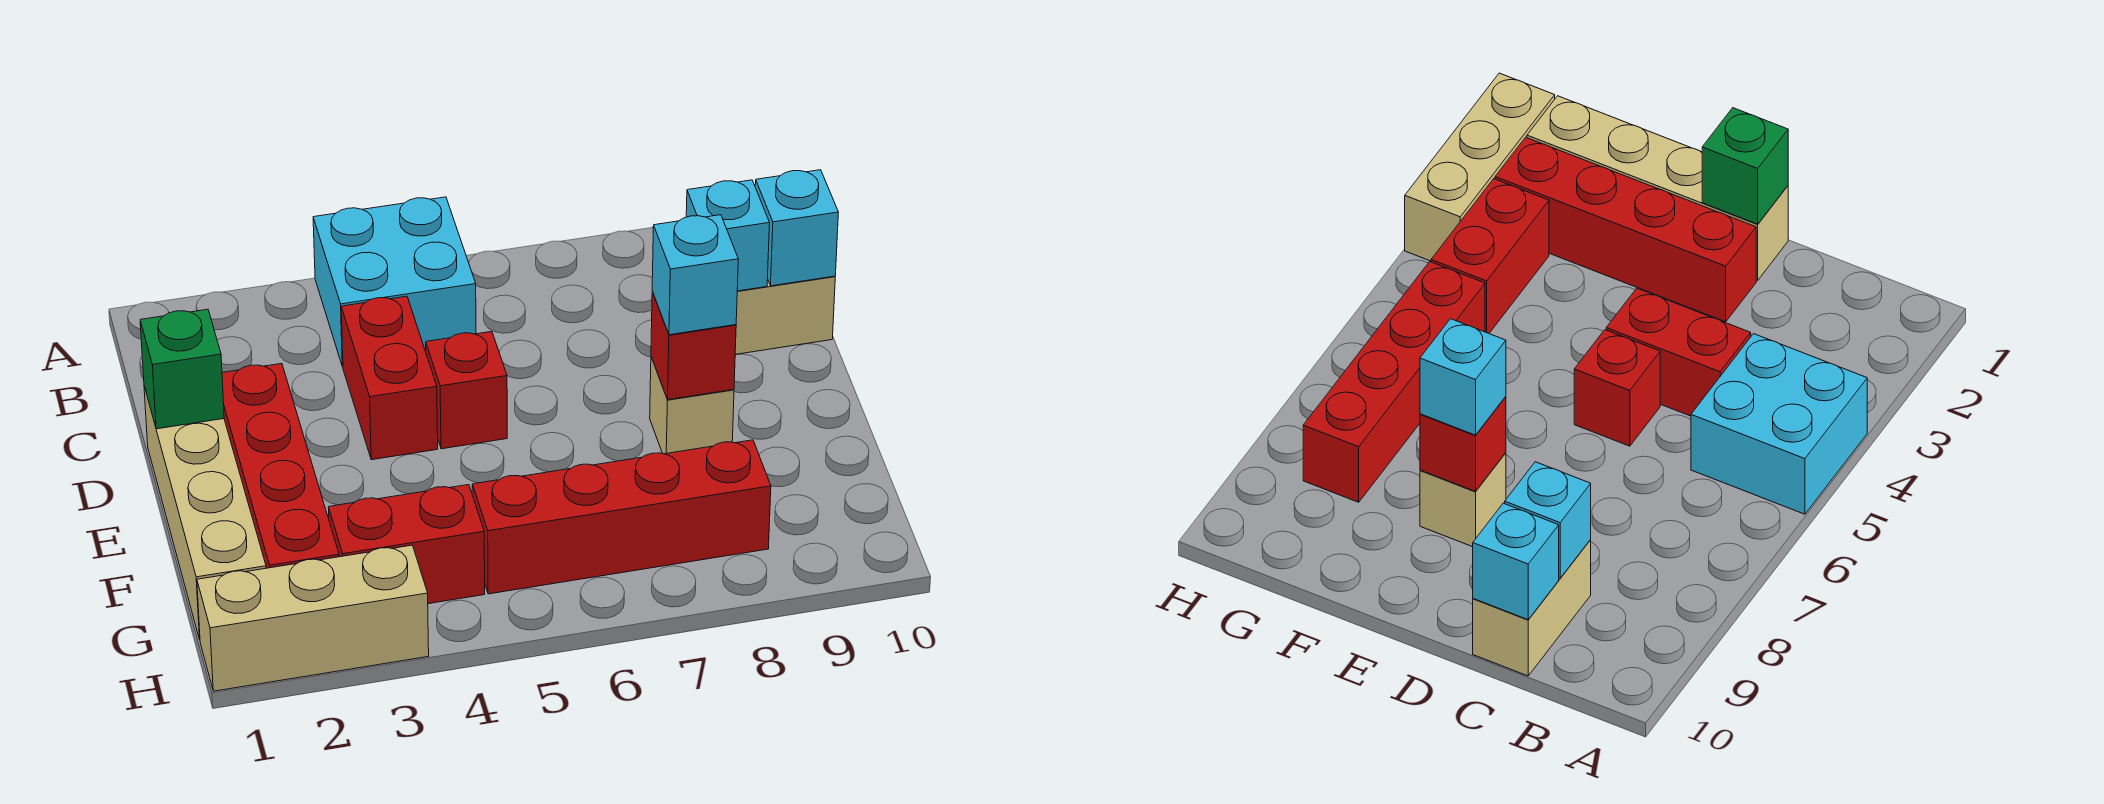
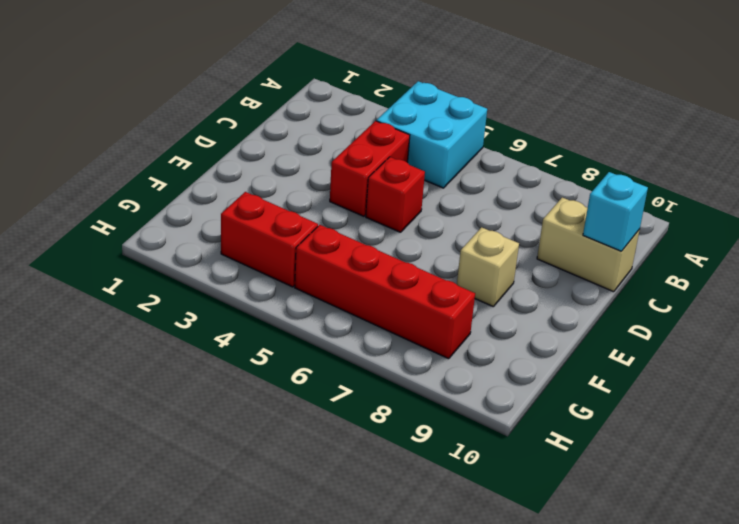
none -> tan 1x4 brick [144,386,266,640]
none -> red 1x4 brick [222,364,339,568]
none -> tan 1x3 brick [197,545,429,691]

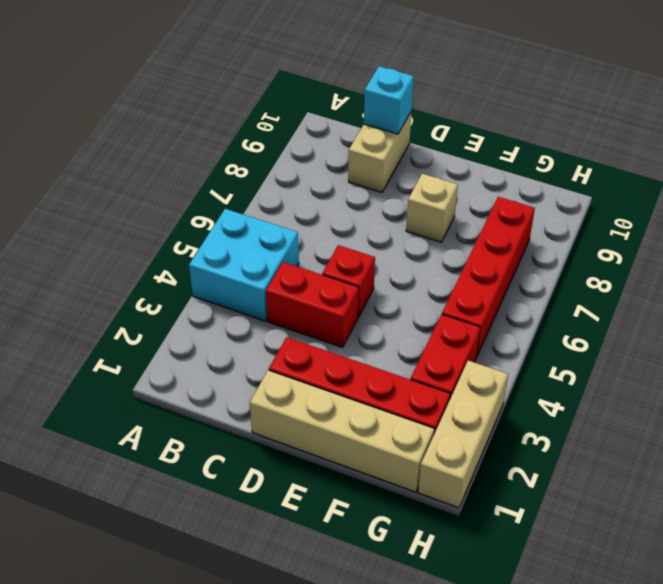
none -> cyan 1x1 brick [686,180,770,291]
none -> green 1x1 brick [140,309,224,429]
none -> red 1x1 brick [651,292,736,400]

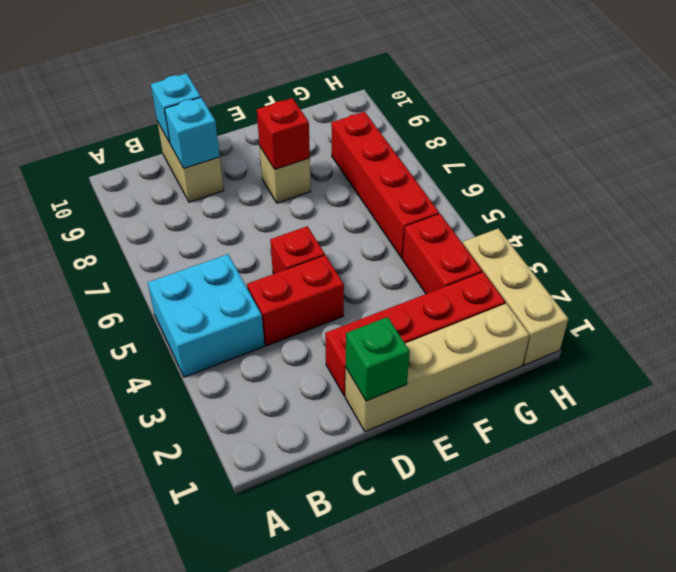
none -> cyan 1x1 brick [652,215,738,335]

